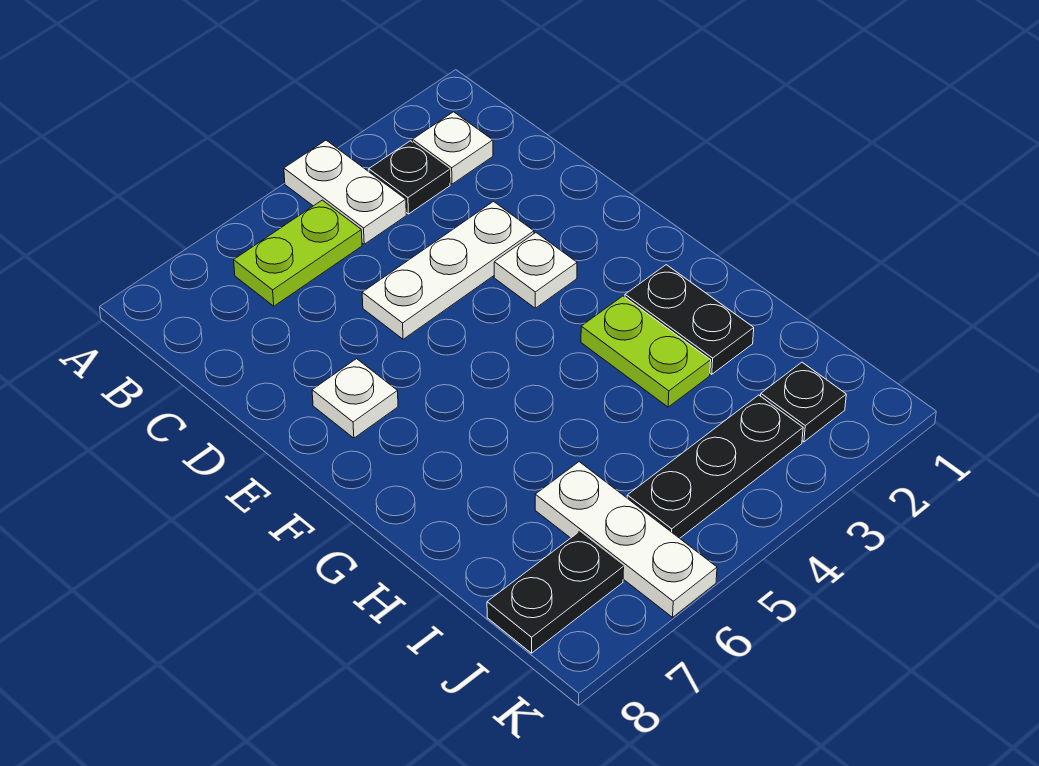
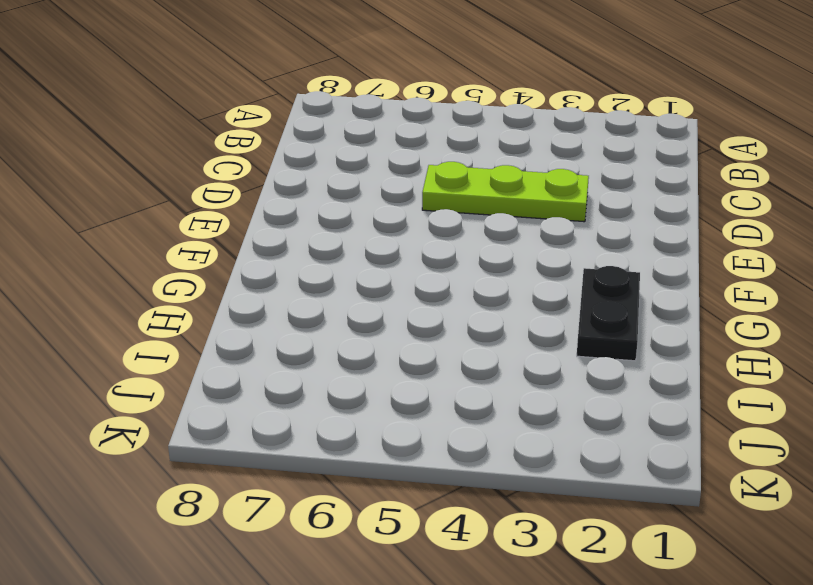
lime 1x3 plate [422,162,589,222] -> white 1x3 plate [362,202,534,339]
none -> white 1x2 plate [284,140,406,244]
none -> white 1x1 plate [413,112,493,184]
none -> black 1x1 plate [369,141,450,214]

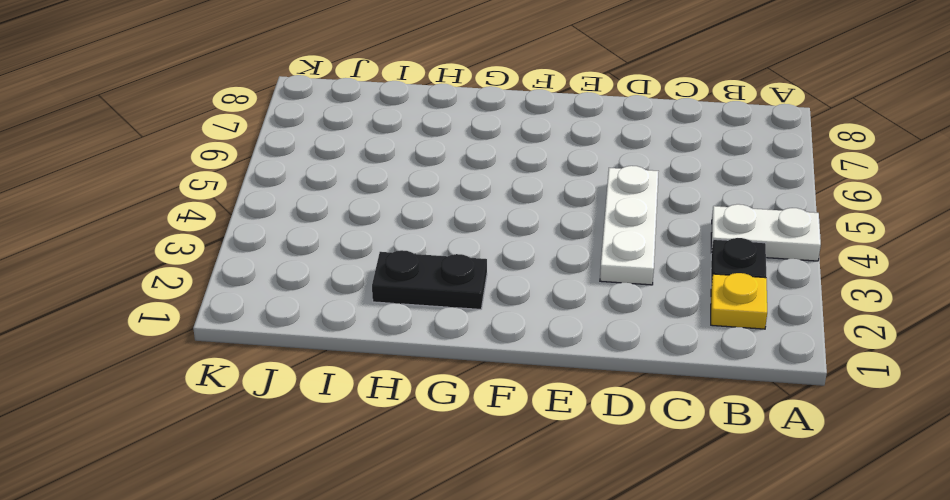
yellow 1x1 plate [711,273,767,329] -> white 1x1 plate [413,112,493,184]
none -> lime 1x2 plate [234,200,362,306]
none -> white 1x1 plate [494,233,577,308]
none -> white 1x1 plate [312,359,398,438]

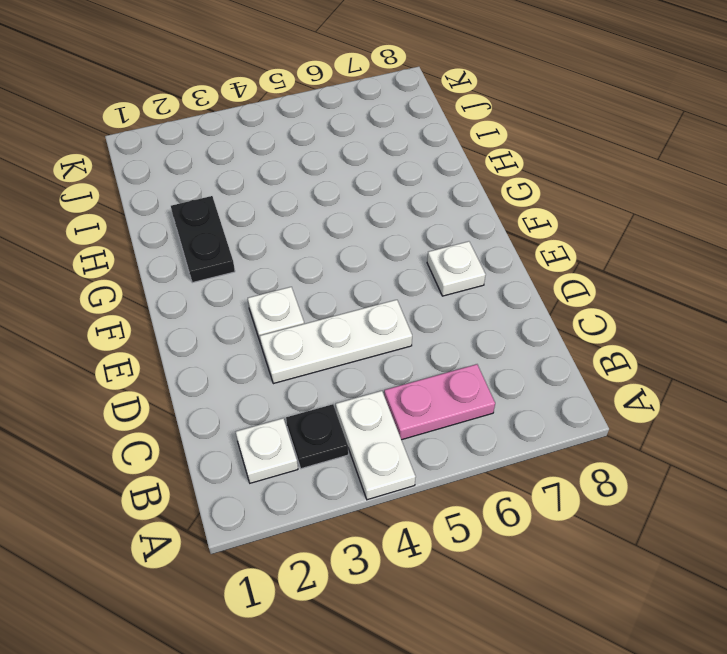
pink 1x2 plate [384,364,495,440] -> lime 1x2 plate [234,200,362,306]
none -> lime 1x2 plate [581,296,711,407]
none -> white 1x3 plate [535,462,717,617]
none -> black 1x1 plate [761,362,846,442]

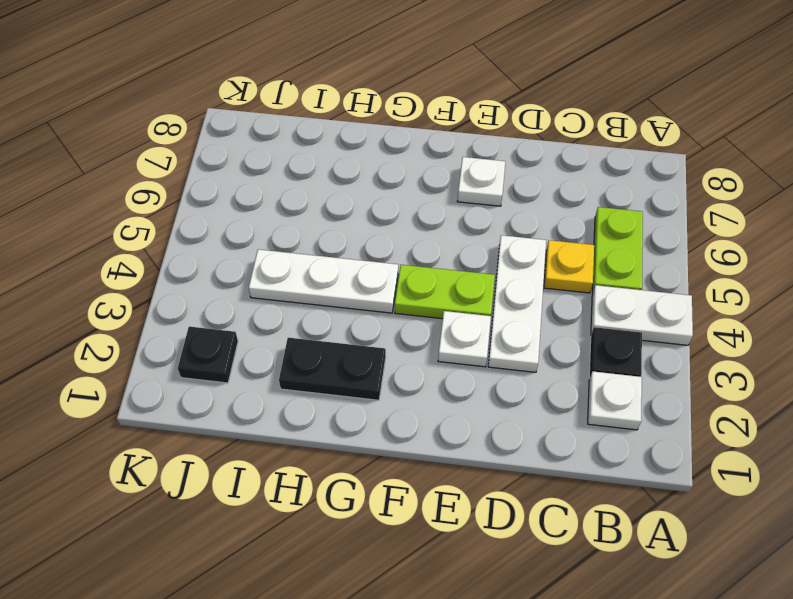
yellow 1x1 plate [544,240,594,293] -> none
lime 1x2 plate [395,265,495,319] -> lime 1x2 plate moved to [581,296,711,407]
white 1x3 plate [249,249,398,313] -> white 1x3 plate moved to [535,462,717,617]
none -> black 1x3 plate [627,395,803,538]
none -> black 1x2 plate [487,532,624,653]

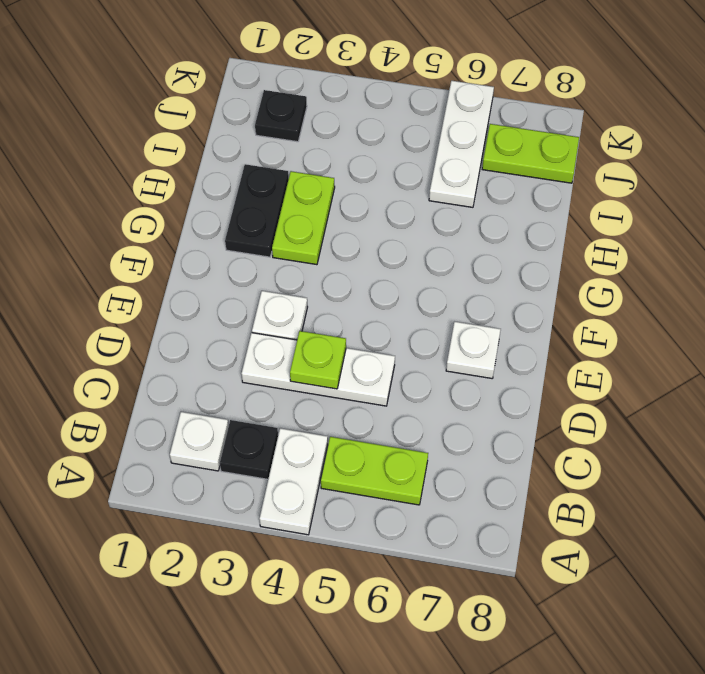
lime 1x1 plate [290,331,346,389] -> none
lime 1x2 plate [482,124,579,183] -> black 1x2 plate [487,532,624,653]
none -> black 1x3 plate [627,395,803,538]

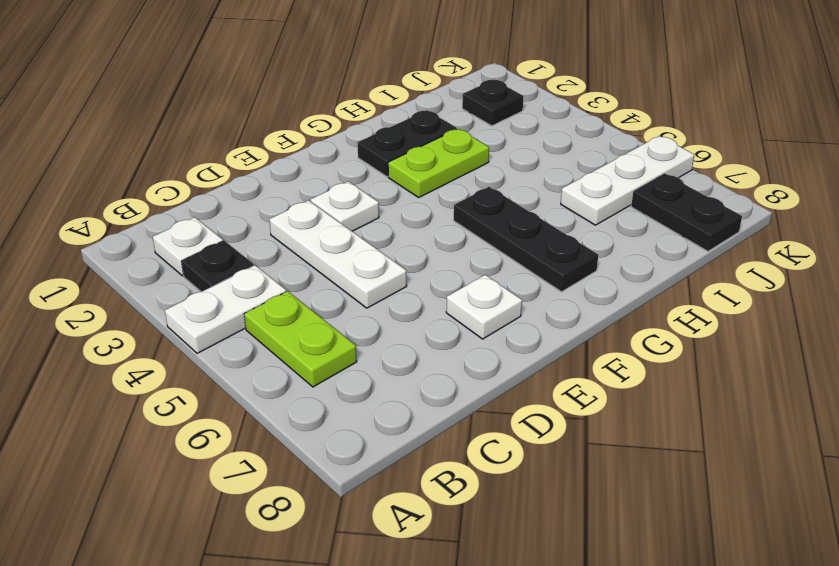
black 1x3 plate [454,187,598,292] -> black 1x3 plate moved to [627,395,803,538]

